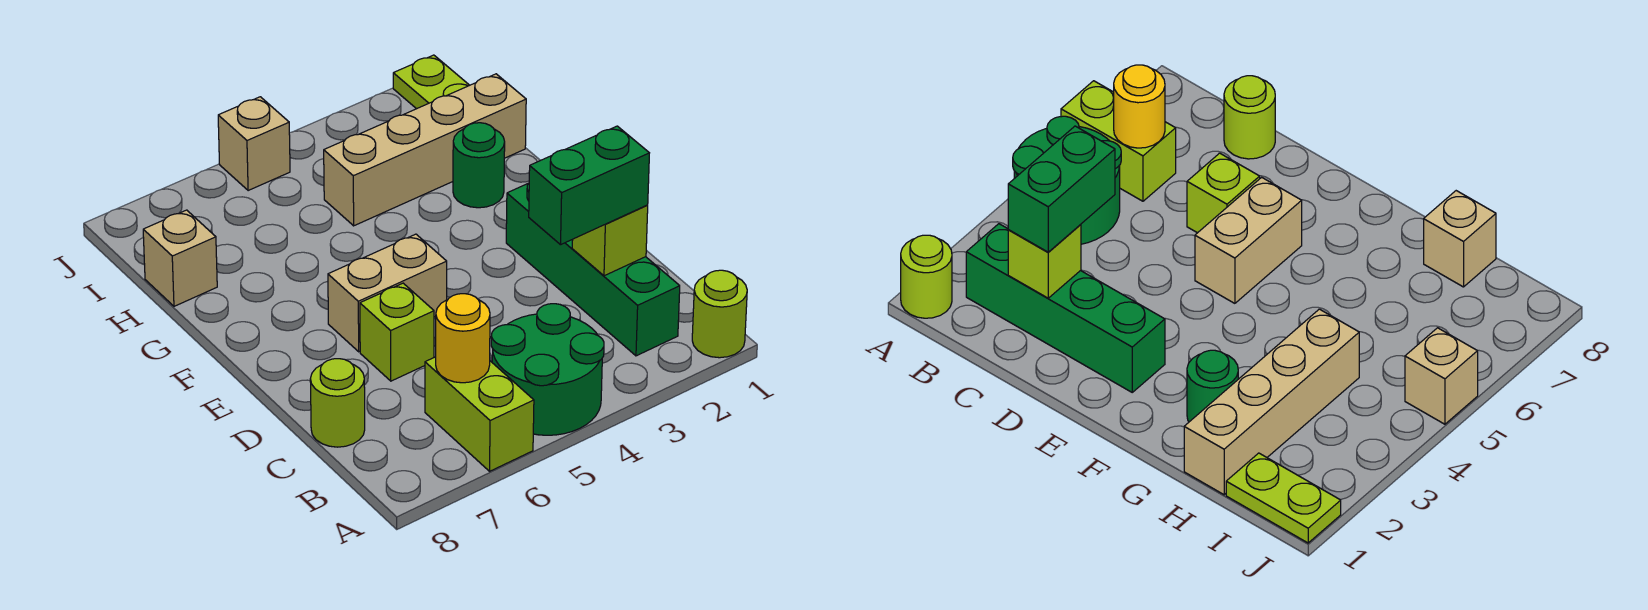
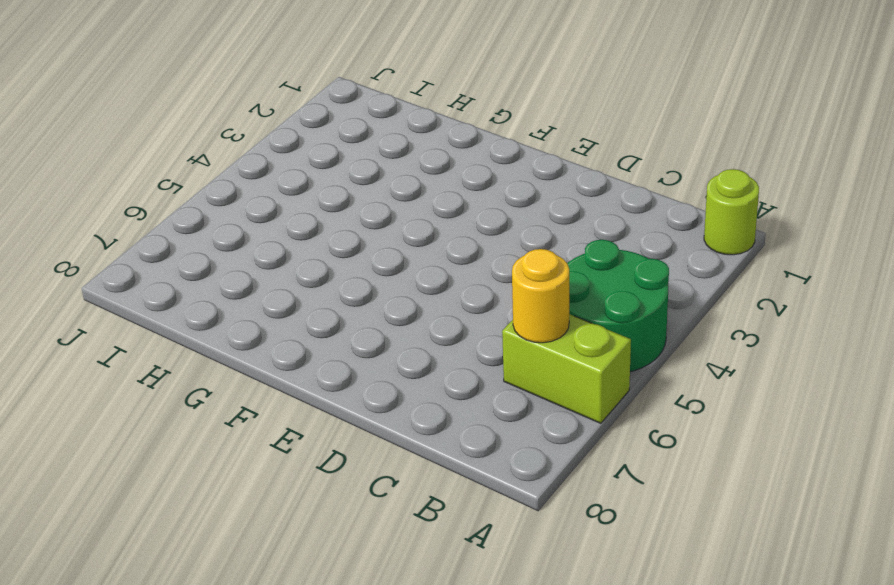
none -> green 1x4 brick [506,183,680,356]
none -> lime 1x1 round brick [310,359,365,447]
none -> lime 1x1 brick [360,283,434,381]

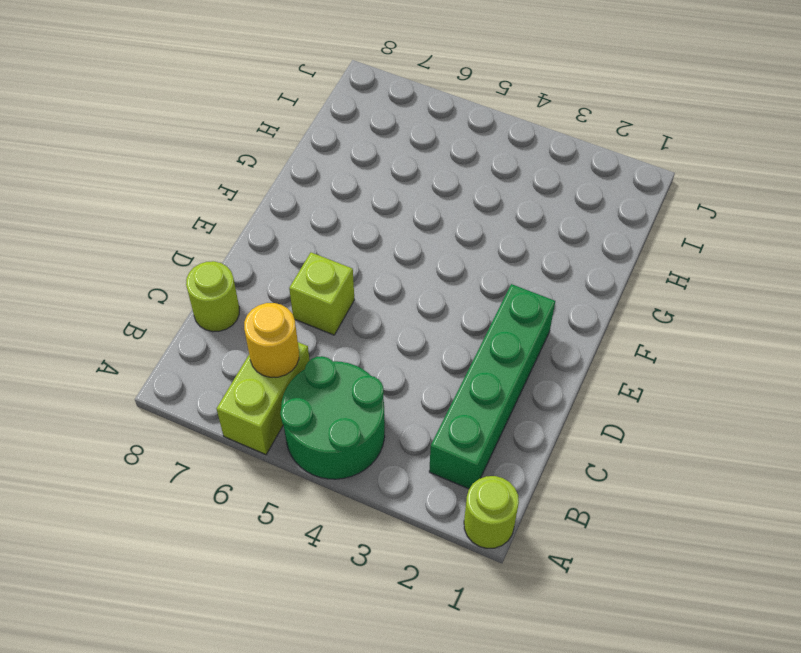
none -> tan 1x2 brick [328,234,447,352]
none -> green 1x1 round brick [453,123,505,208]
none -> tan 1x4 brick [324,74,526,226]

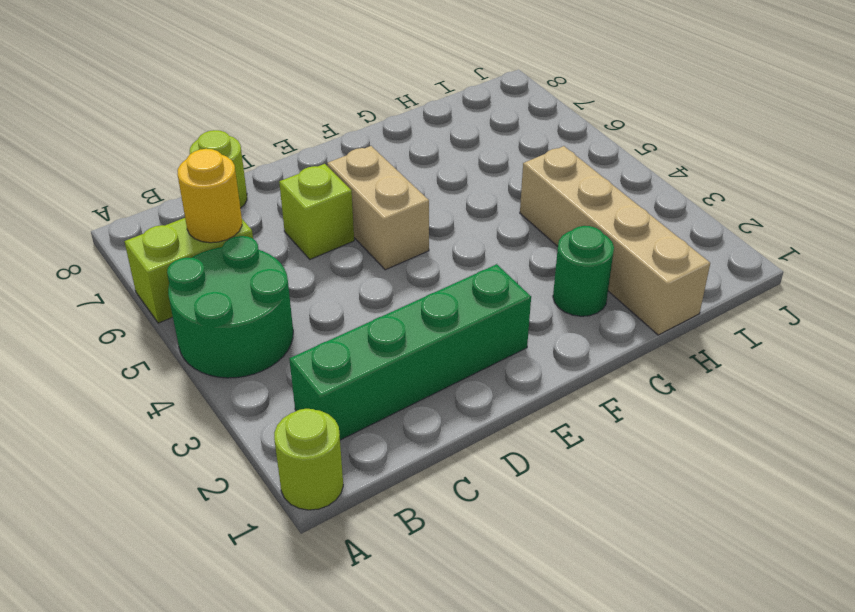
none -> tan 1x1 brick [143,210,217,306]
none -> lime 1x2 plate [393,55,470,109]
none -> tan 1x1 brick [218,97,290,191]

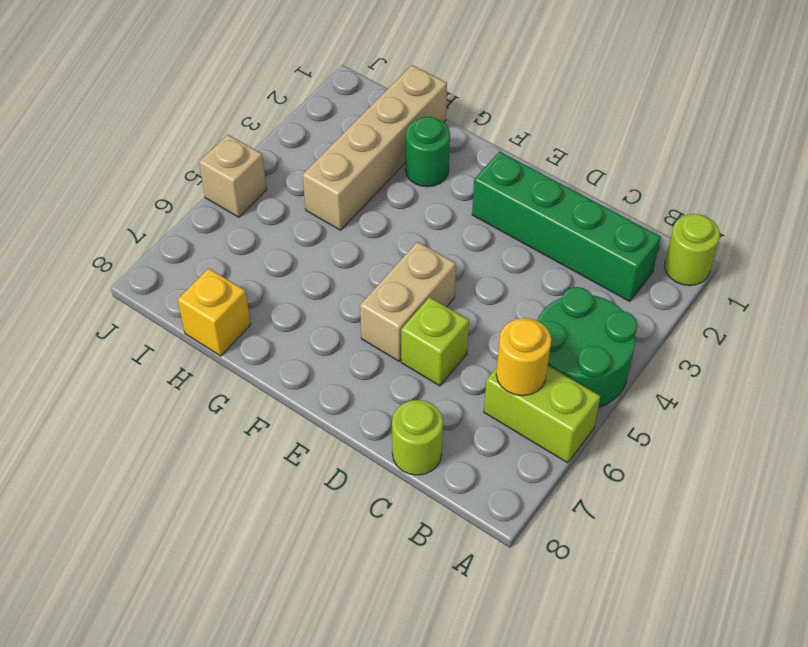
yellow 1x1 brick [178,268,251,356] -> tan 1x1 brick [143,210,217,306]
none -> lime 1x2 plate [393,55,470,109]
none -> lime 1x1 brick [572,205,648,276]
none -> green 1x2 brick [529,126,649,245]

